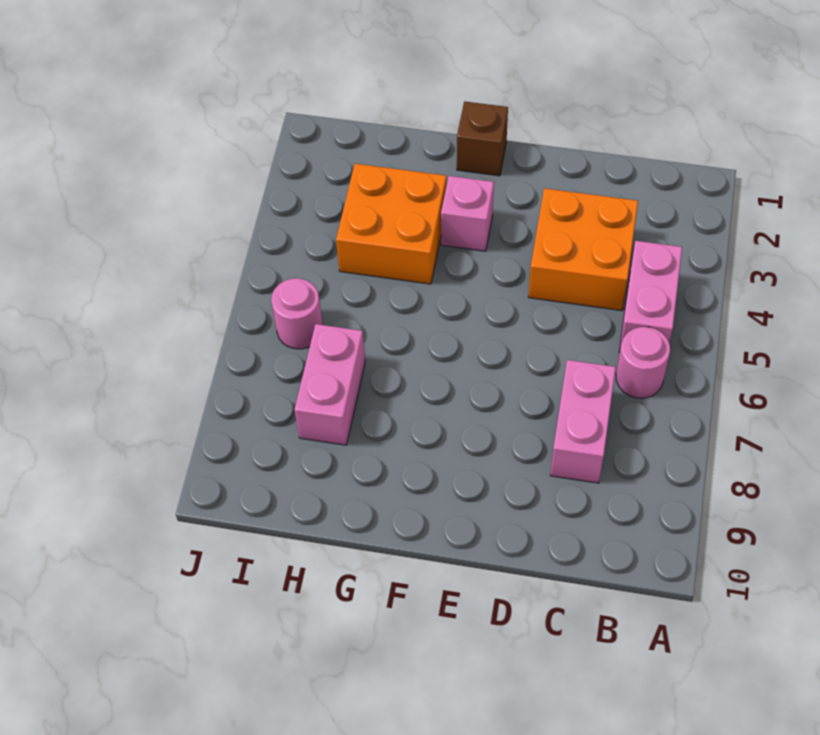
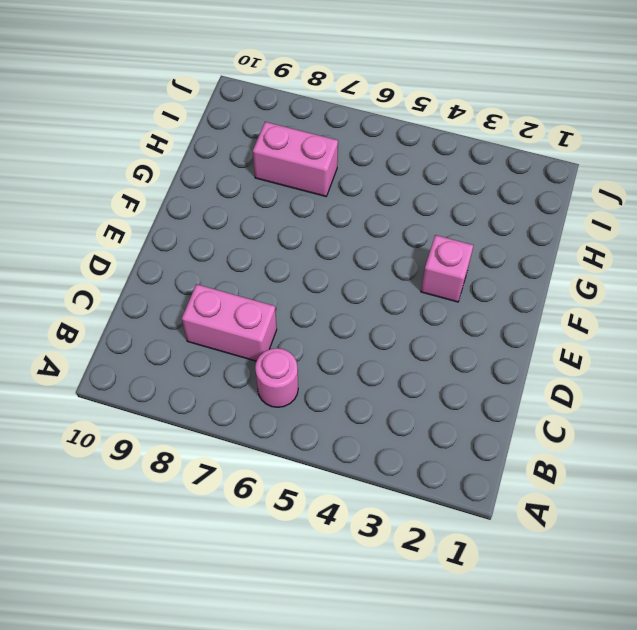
none -> pink 1x2 brick [619,241,682,352]
none -> orange 2x2 brick [528,188,638,311]

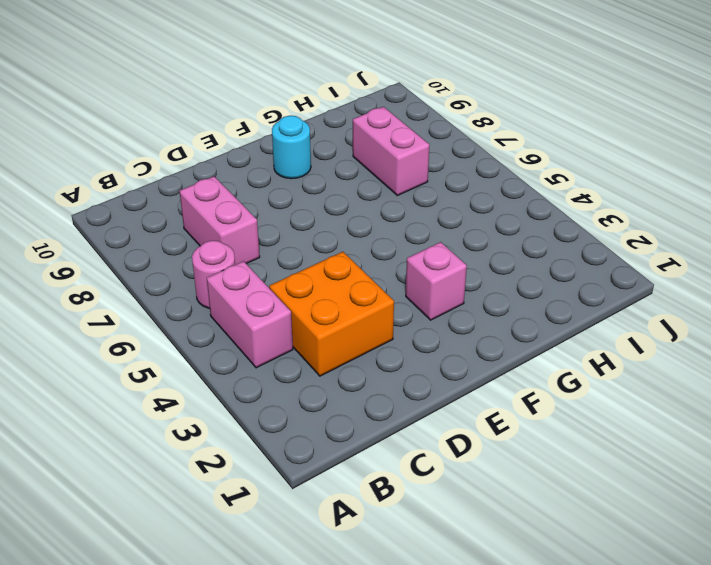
cyan 1x1 round brick [272,116,311,179] -> none
none -> brown 1x1 brick [457,101,508,176]
none -> orange 2x2 brick [336,164,446,284]

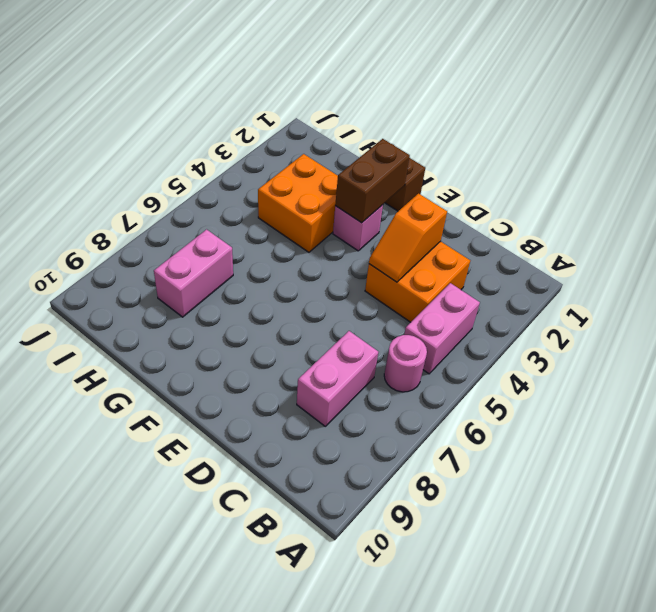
orange 1x2 slope [369,194,447,282] -> none
brown 1x2 brick [335,139,410,223] -> none
none -> pink 1x1 round brick [271,278,323,349]

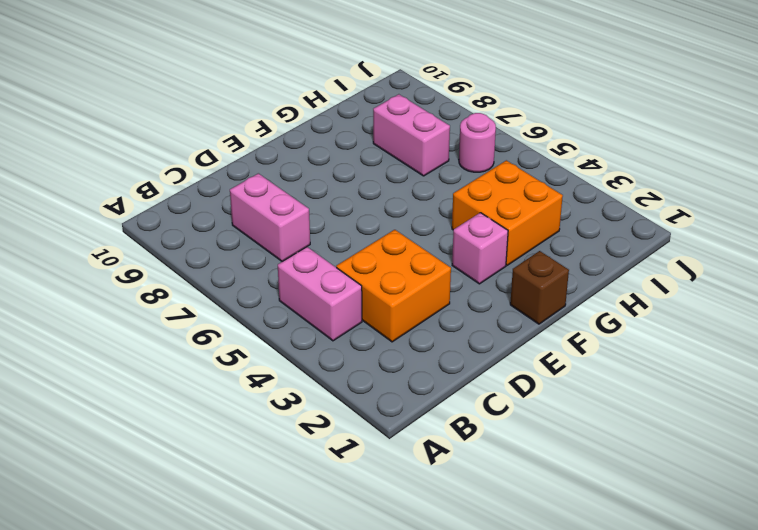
none -> pink 1x1 round brick [616,327,670,398]

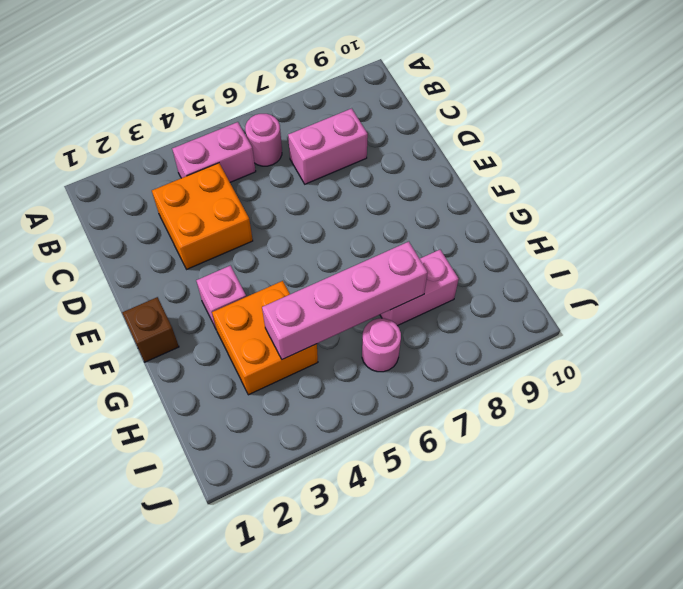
pink 1x4 brick [262,242,428,359] -> none

